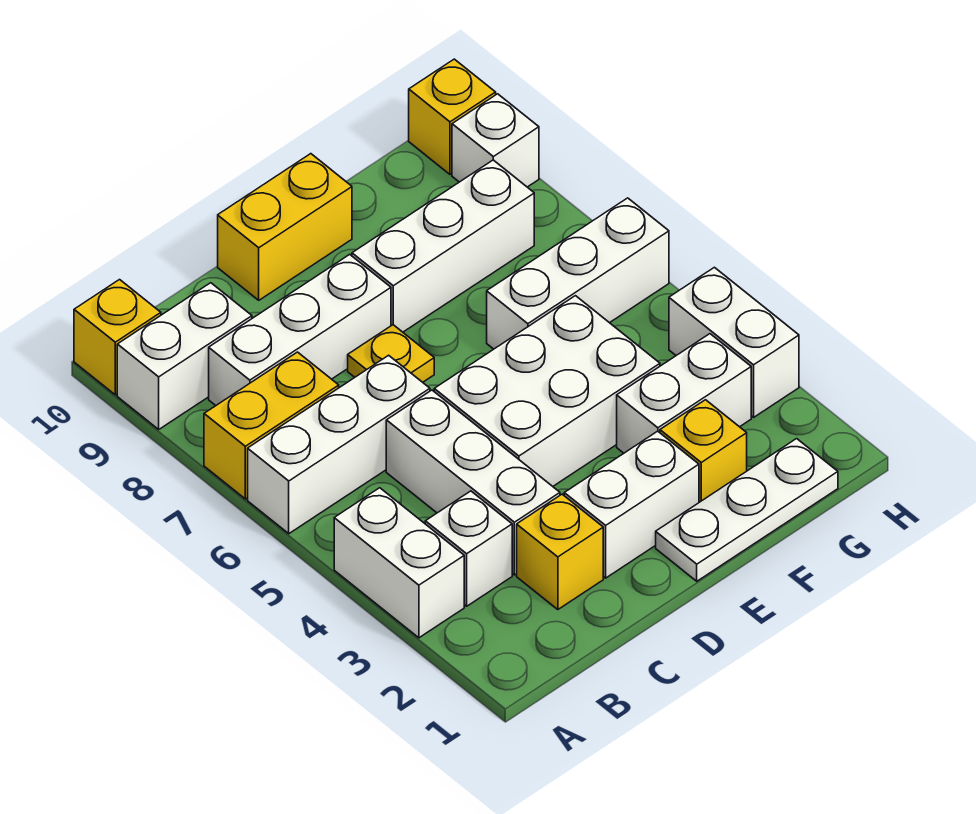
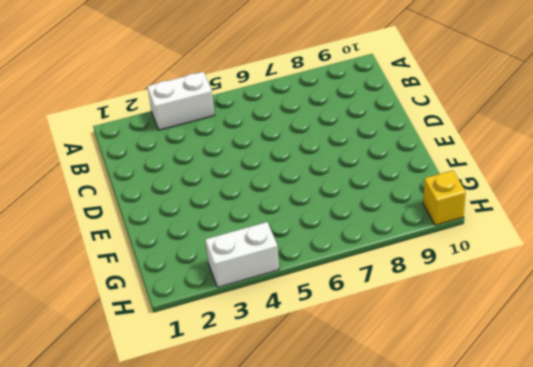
none -> white 1x3 brick [248,355,430,534]
none -> yellow 1x2 brick [204,352,339,499]
none -> white 1x2 brick [117,283,252,429]

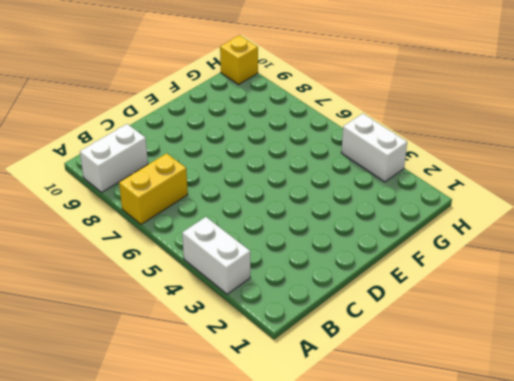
none -> white 1x3 brick [248,355,430,534]
none -> yellow 1x1 brick [74,280,161,395]
none -> white 1x1 brick [425,491,512,606]

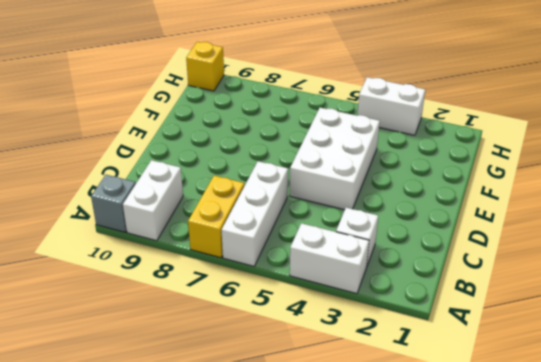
grey 1x1 brick [91,175,136,232] -> yellow 1x1 brick [74,280,161,395]
none -> white 1x3 brick [209,254,391,405]
none -> yellow 1x1 brick [517,494,603,610]
none -> white 1x3 brick [386,390,560,575]

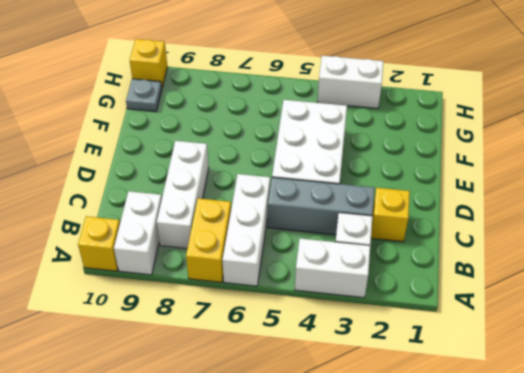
grey 1x3 brick [268,177,374,235] -> white 1x3 brick [386,390,560,575]
grey 1x1 plate [126,79,162,112] -> none
none -> white 1x2 brick [564,431,699,578]
none -> yellow 1x1 plate [348,325,434,382]
none -> yellow 1x2 brick [218,154,352,300]

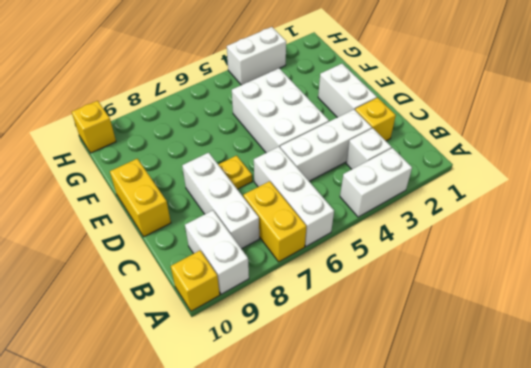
none -> white 1x3 plate [656,439,838,581]
none -> white 1x3 brick [352,160,534,332]
none -> yellow 1x1 brick [660,400,747,502]

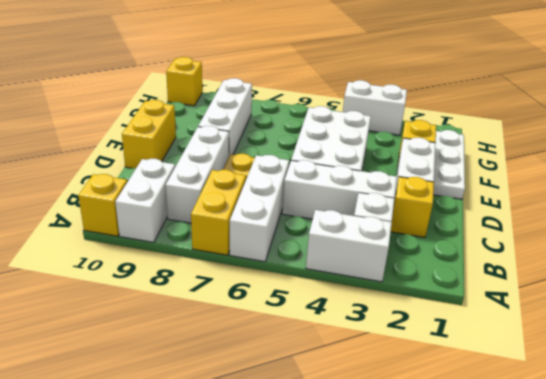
none -> white 1x2 brick [617,334,751,453]
none -> white 1x3 brick [487,198,669,349]
none -> white 1x1 brick [452,94,539,187]

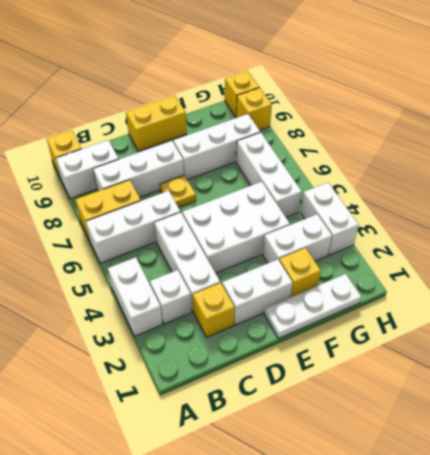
white 1x3 brick [236,132,302,217] -> white 1x3 brick turned to [487,198,669,349]
yellow 1x1 brick [236,88,272,130] -> white 1x1 brick [452,94,539,187]

